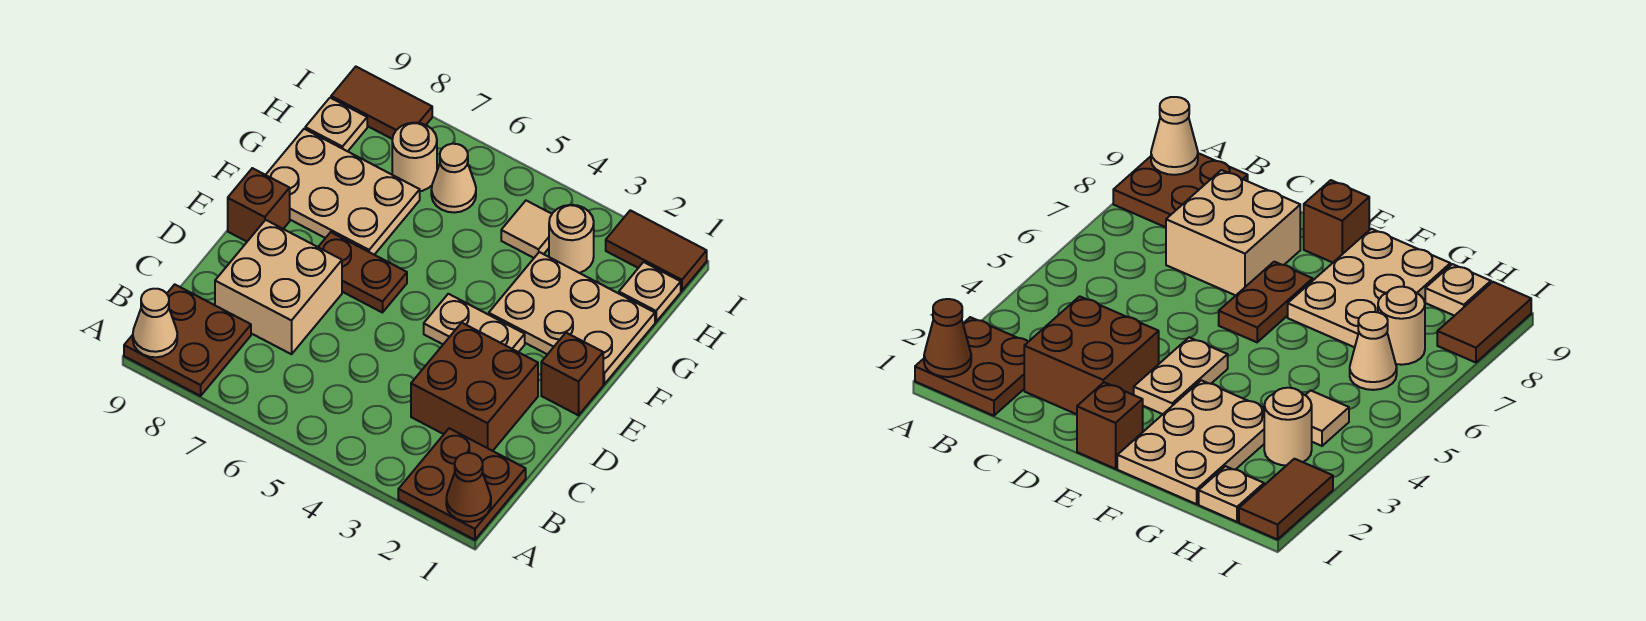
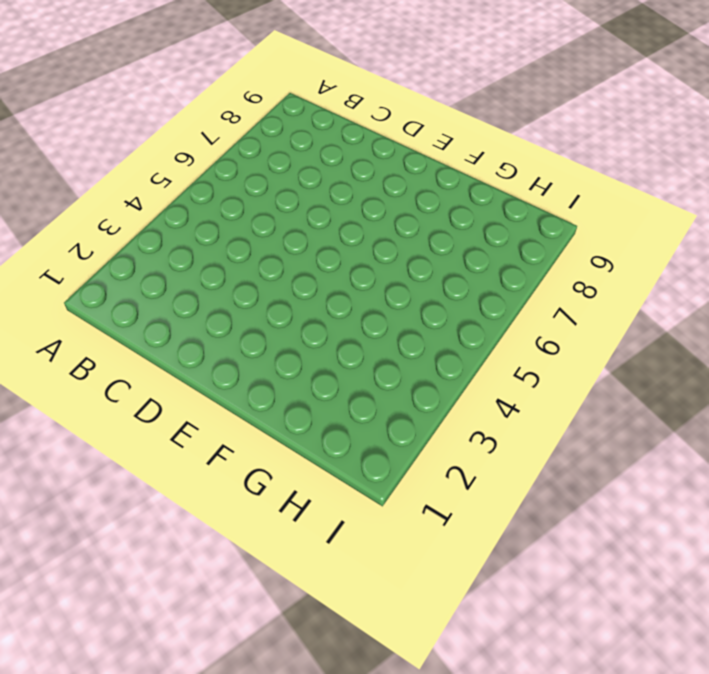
none -> brown 2x2 plate [398,428,526,540]
none -> brown 2x2 plate [124,284,251,396]
none -> brown 2x2 brick [411,323,538,451]

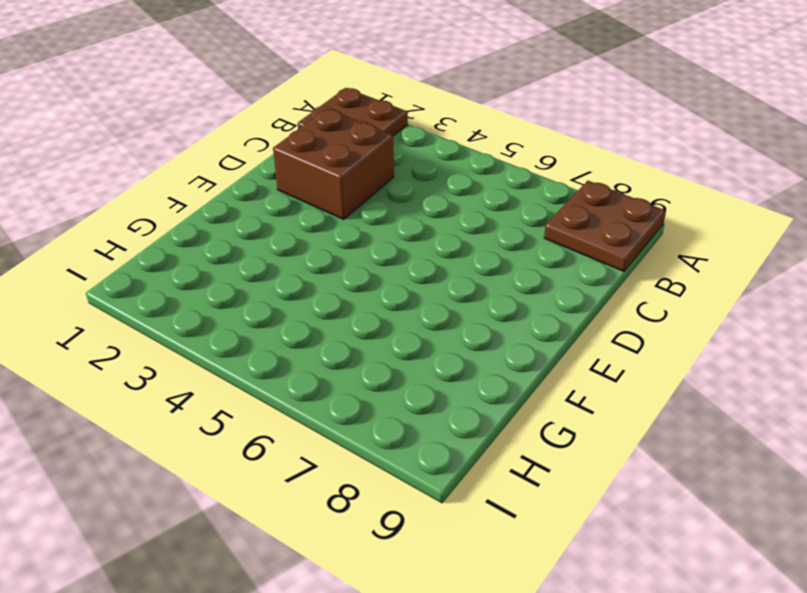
none -> tan 2x2 brick [215,220,342,354]
none -> brown 1x1 brick [541,333,603,415]
none -> tan 1x2 plate [424,294,525,352]

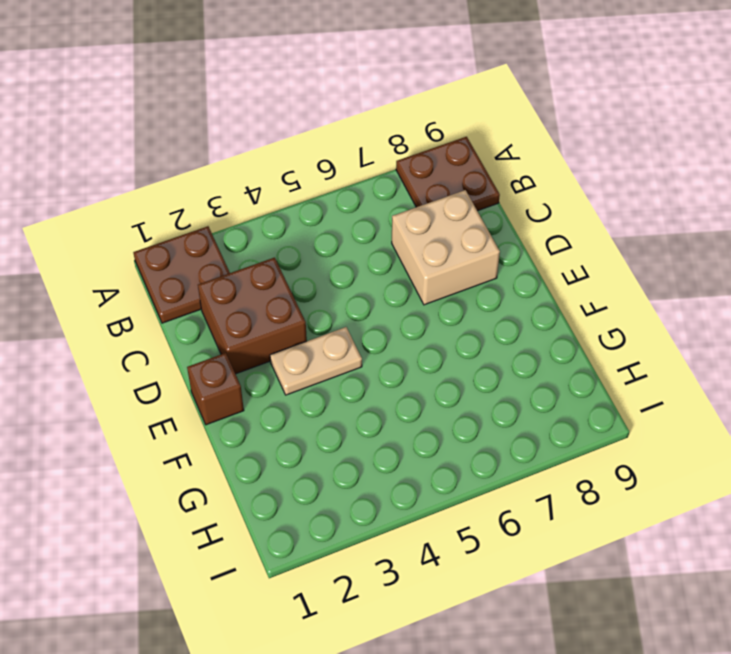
none -> brown 1x2 plate [319,232,407,313]
none -> brown 1x1 brick [228,168,290,241]
none -> tan 2x3 plate [489,252,655,384]

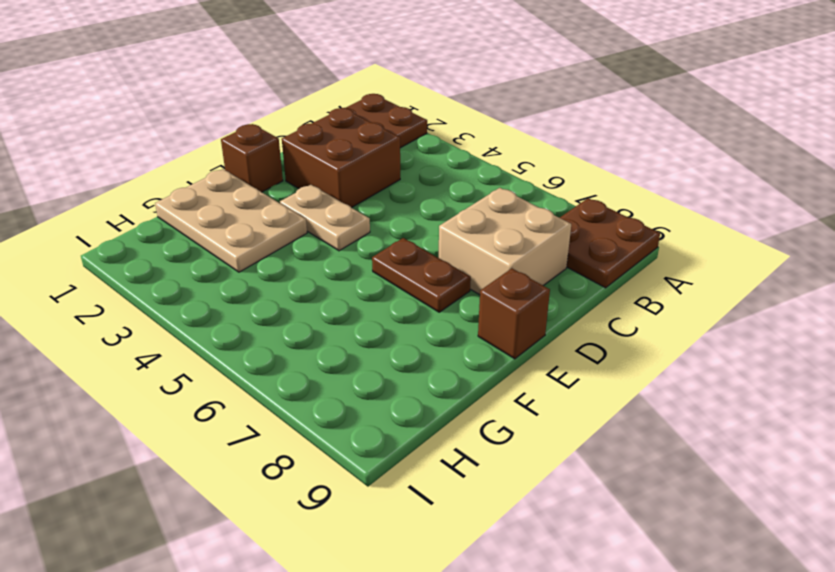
none -> tan 2x3 plate [266,129,420,255]
none -> tan 1x1 plate [619,262,681,322]
none -> tan 1x1 round brick [549,205,594,273]

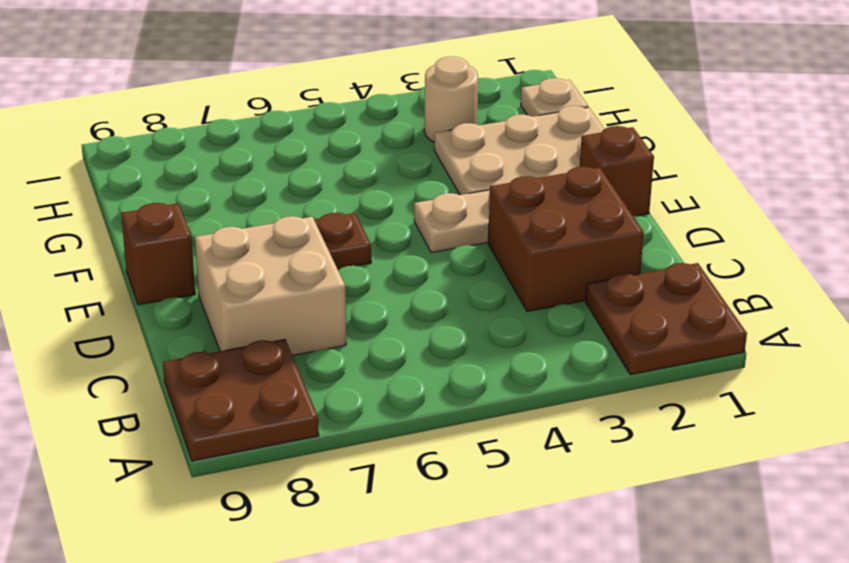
none -> tan 2x3 plate [266,129,420,255]
none -> tan 1x1 tile [501,201,552,258]
none -> tan 1x1 cone [431,144,476,213]

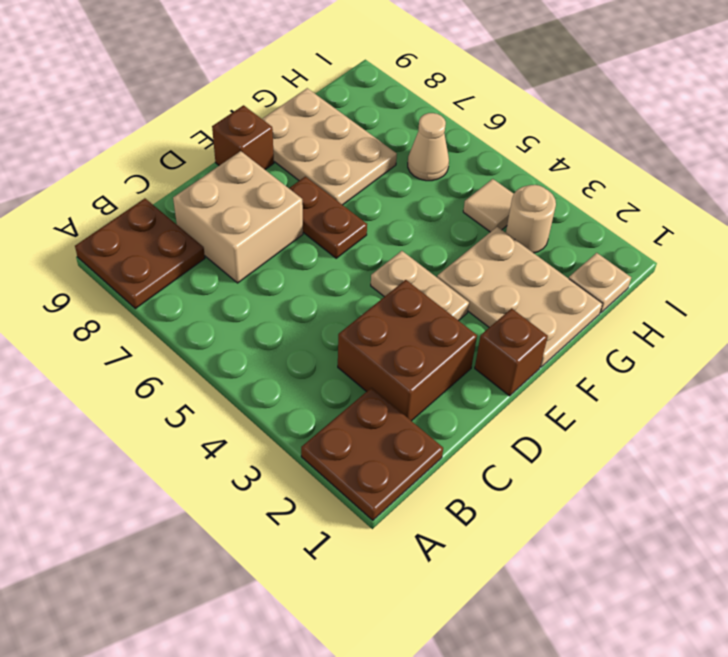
none -> tan 1x1 round brick [392,123,437,191]
none -> tan 1x1 plate [305,98,367,151]
none -> brown 1x2 tile [606,210,707,291]

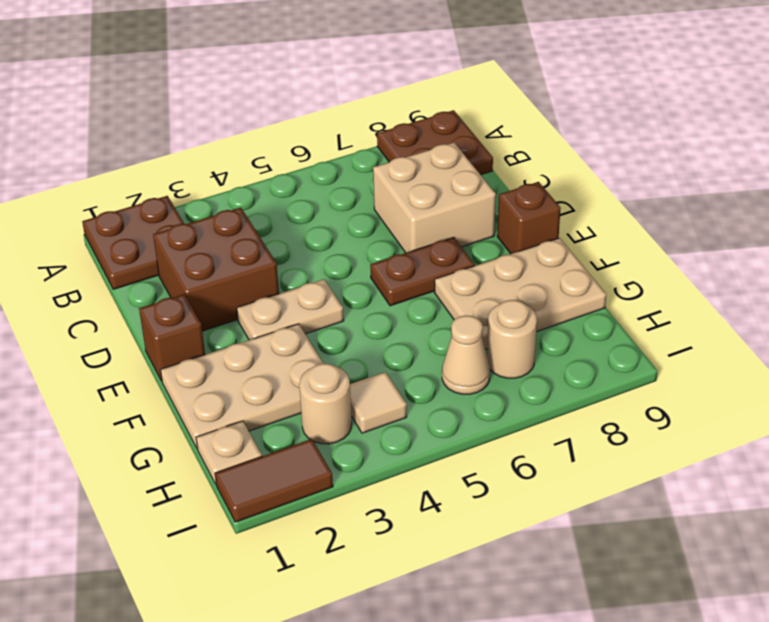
none -> tan 1x1 plate [305,98,367,151]
none -> brown 1x2 tile [331,67,432,139]
none -> brown 1x1 cone [446,453,491,522]

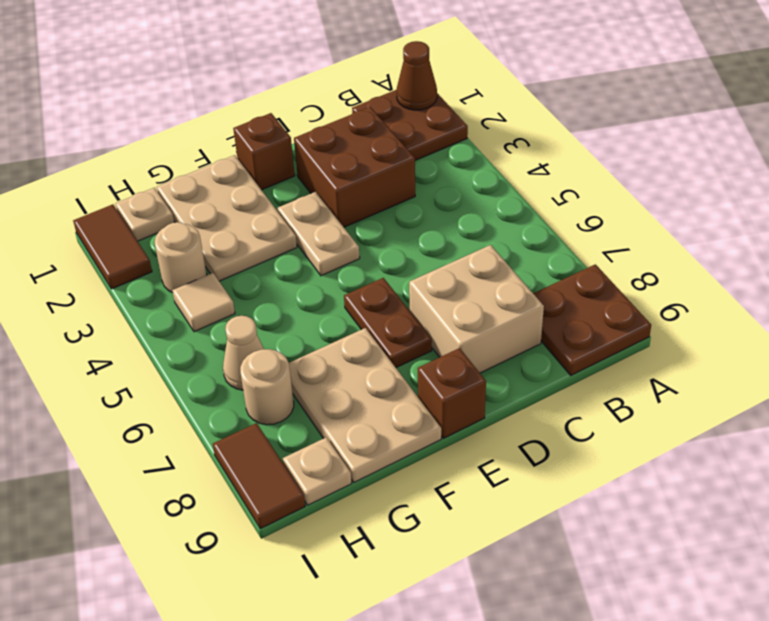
none -> tan 1x1 cone [133,289,177,357]

